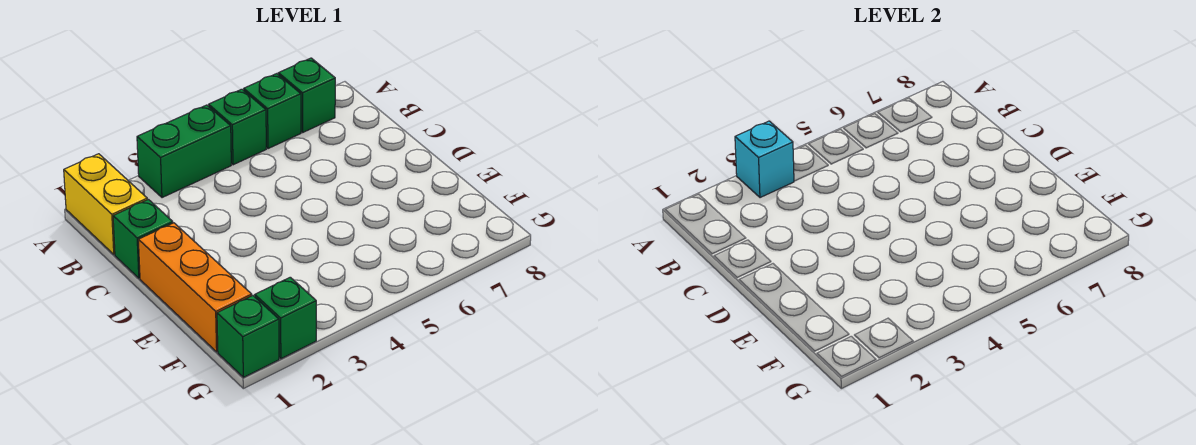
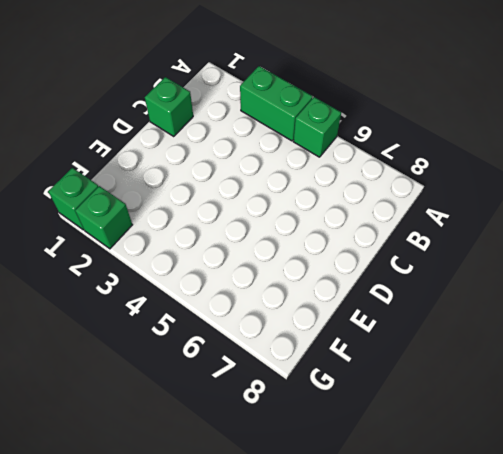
none -> yellow 1x2 brick [64,154,147,254]
none -> green 1x1 brick [244,74,301,149]

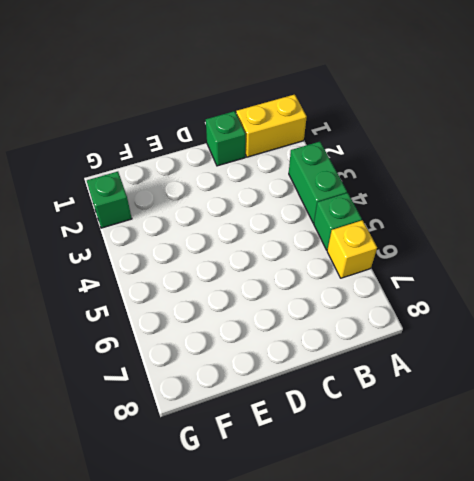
yellow 1x1 brick [327,220,377,278] -> green 1x1 brick [244,74,301,149]
none -> green 1x1 brick [278,58,335,132]
none -> orange 1x3 brick [138,223,252,352]

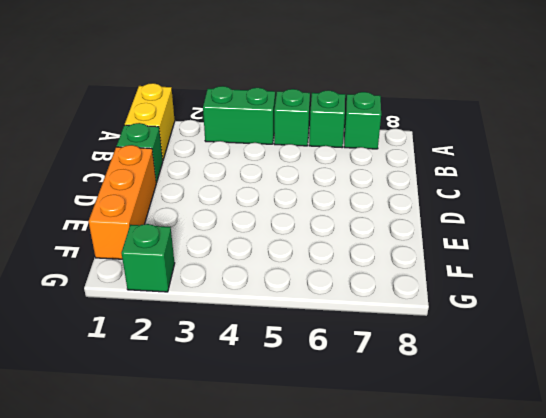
none -> green 1x1 brick [217,296,279,377]
none -> cyan 1x1 brick [735,121,794,198]

